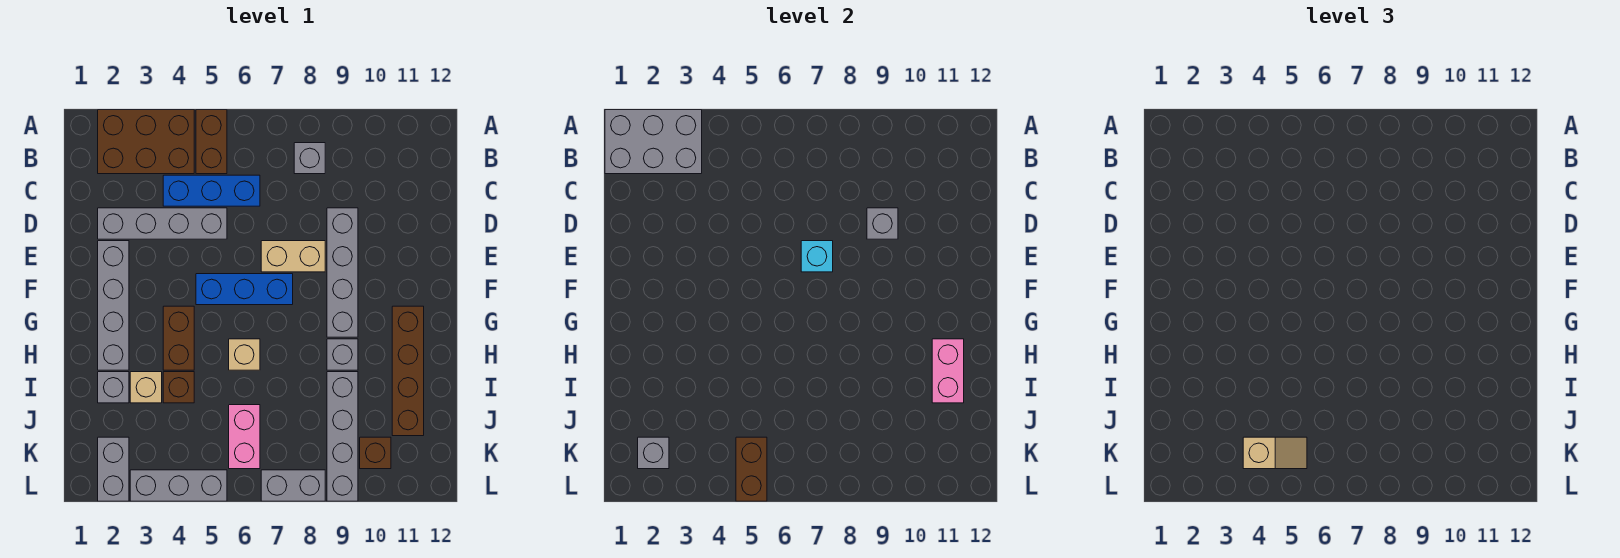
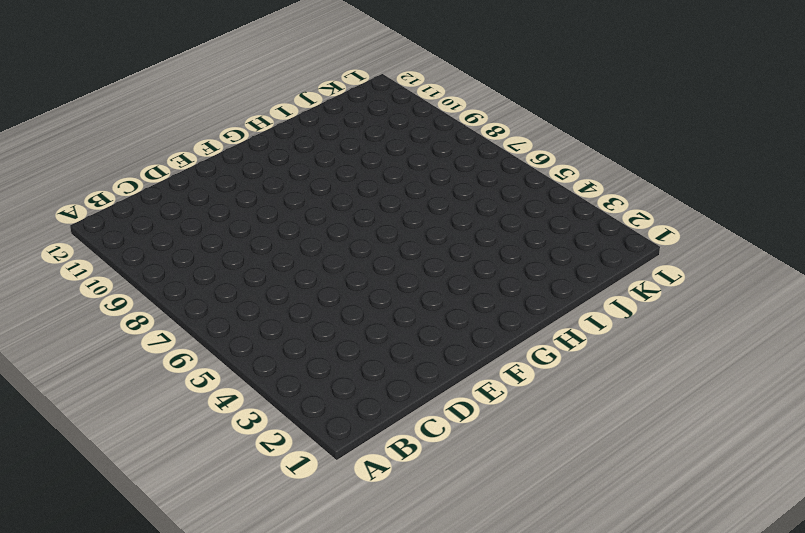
none -> brown 2x3 brick [98,110,194,174]
none -> brown 1x2 brick [196,110,227,174]
none -> grey 1x1 brick [294,143,325,174]

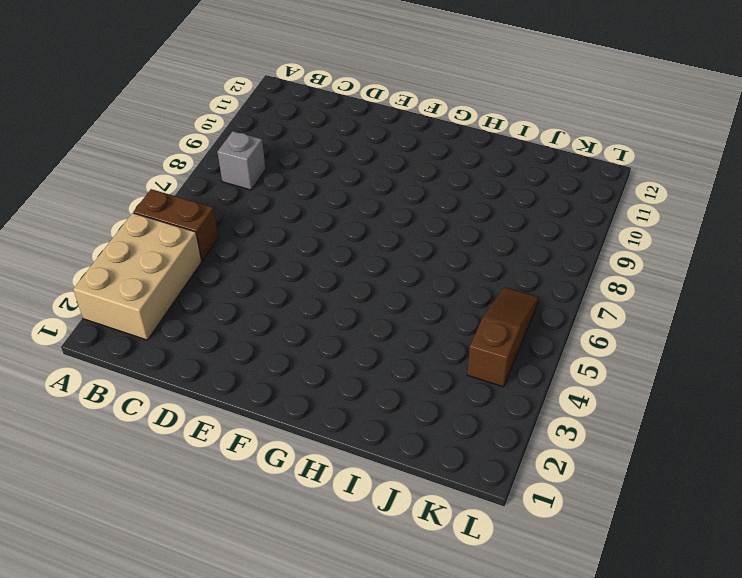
tan 2x3 brick [73,213,202,340] -> brown 2x3 brick [98,110,194,174]
brown 1x3 slope [467,287,539,387] -> pink 1x2 brick [229,405,260,469]
none -> blue 1x3 brick [163,175,260,206]
none -> grey 1x4 brick [98,208,227,239]
none -> grey 1x4 brick [327,208,358,337]

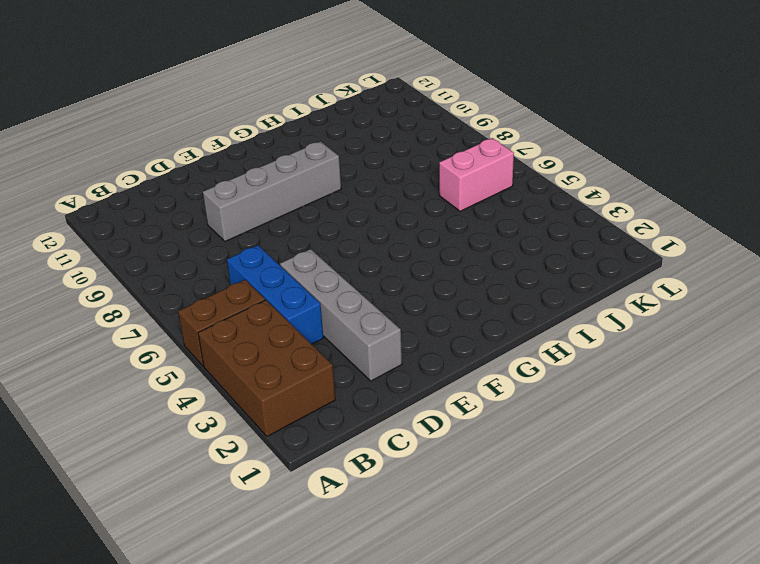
none -> grey 1x1 brick [294,143,325,174]
none -> grey 1x4 brick [98,241,129,370]
none -> tan 1x2 brick [261,241,325,272]

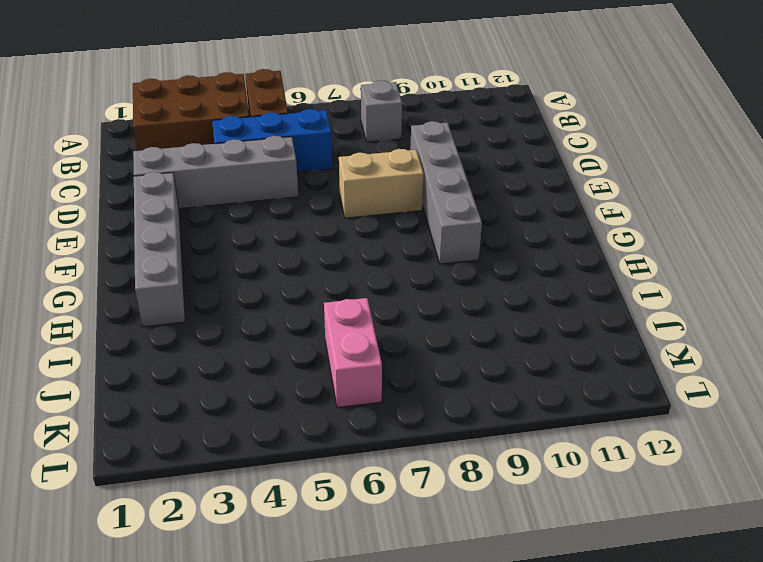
none -> blue 1x3 brick [196,274,293,305]
none -> brown 1x2 brick [163,306,194,370]
none -> brown 1x4 brick [392,306,424,436]

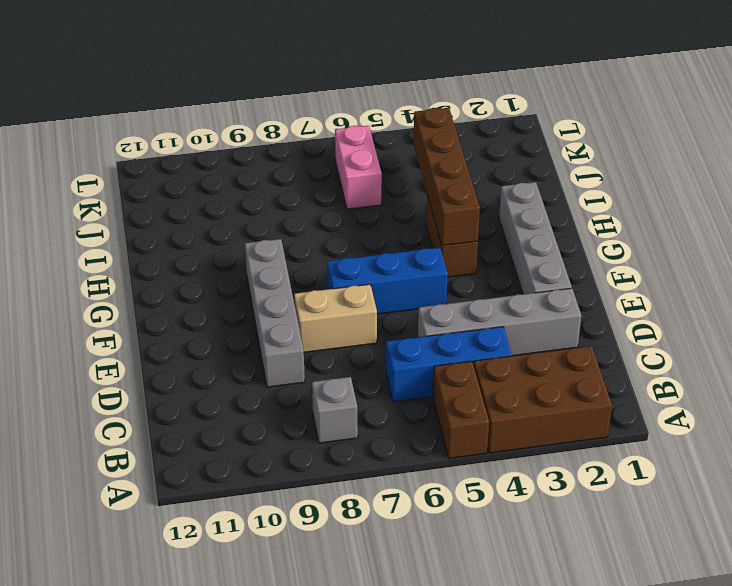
brown 1x4 brick [413,108,480,246] -> brown 1x4 brick moved to [392,306,424,436]
none -> tan 1x1 brick [229,339,260,370]
none -> grey 1x1 brick [327,339,358,370]
none -> grey 1x1 brick [98,372,129,403]

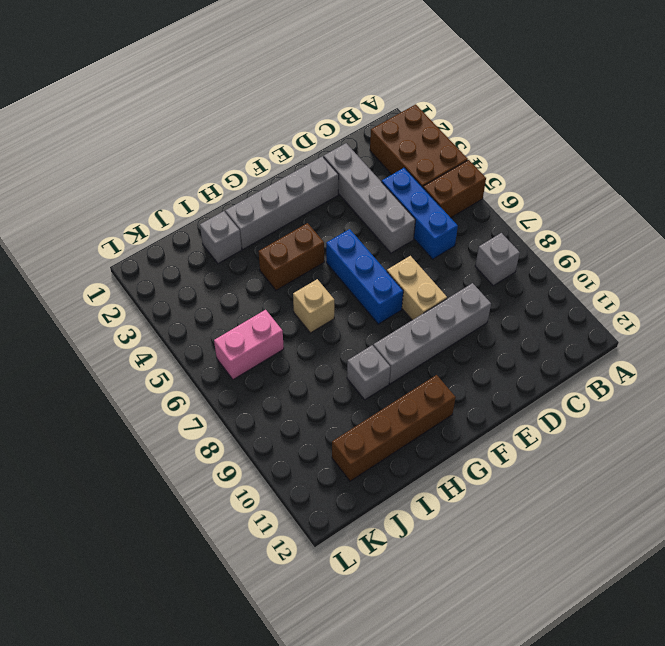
none -> tan 1x1 brick [130,372,162,403]
none -> brown 1x1 brick [163,372,194,403]
none -> grey 1x4 brick [327,372,358,501]

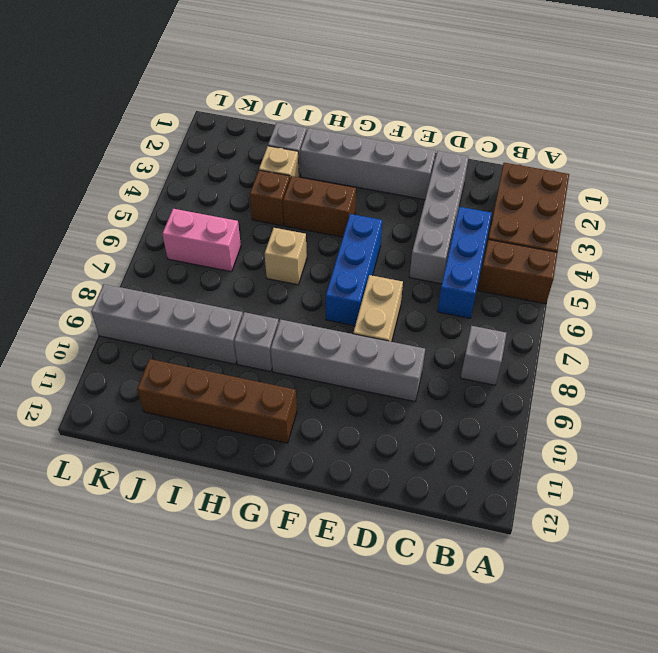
none -> grey 1x2 brick [98,437,129,501]
none -> brown 1x1 brick [360,437,391,469]
none -> grey 1x3 brick [130,470,227,501]

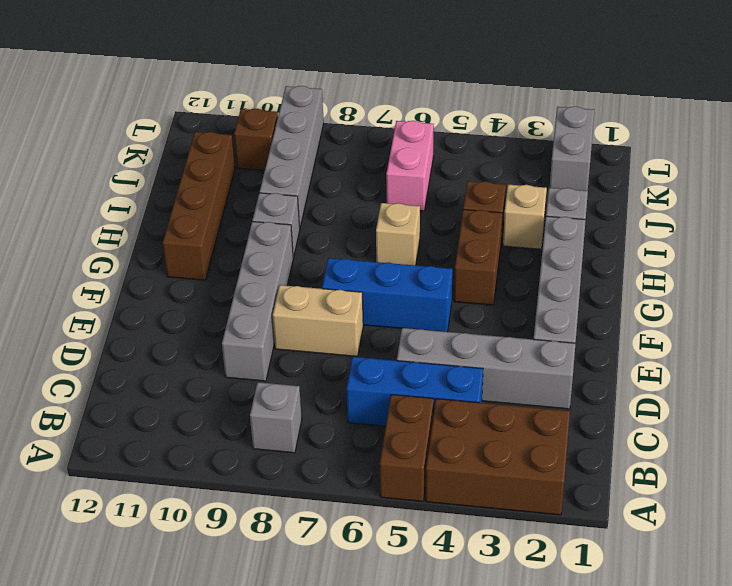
none -> grey 1x3 brick [130,470,227,501]
none -> grey 1x2 brick [261,470,325,501]
none -> grey 2x3 brick [605,110,702,174]

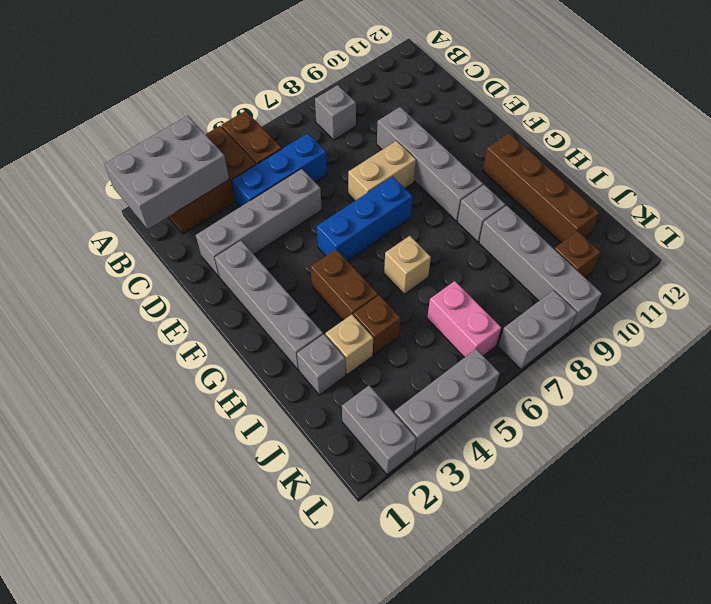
none -> grey 1x1 brick [867,208,898,239]
none -> cyan 1x1 brick [801,241,833,272]
none -> pink 1x2 brick [932,339,964,403]

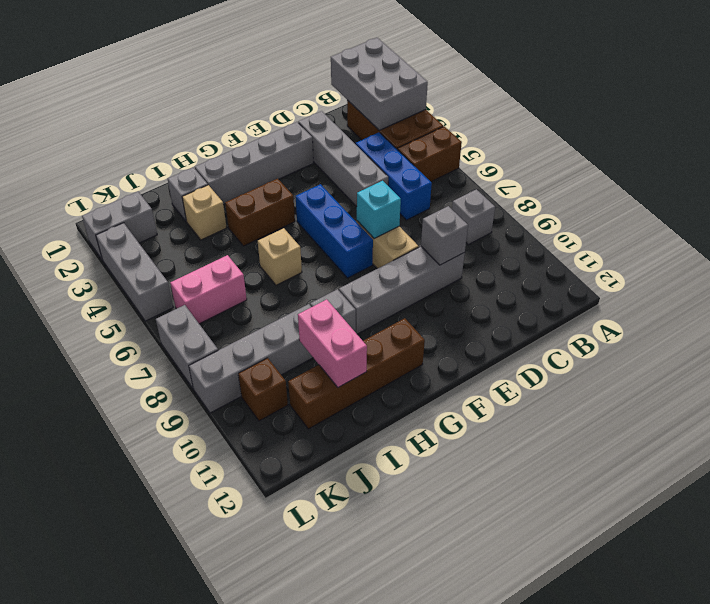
pink 1x2 brick [298,299,367,387] -> pink 1x2 brick turned to [932,339,964,403]
none -> brown 1x1 brick [163,372,194,403]
none -> grey 1x1 brick [638,437,669,469]
none -> brown 1x2 brick [736,437,767,501]

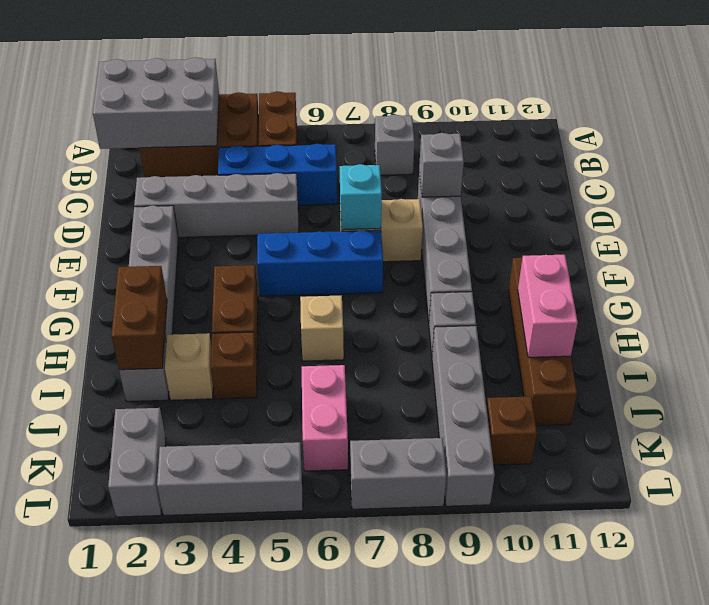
brown 1x2 brick [111,266,167,370] -> brown 1x2 brick moved to [736,437,767,501]
none -> grey 1x1 brick [638,437,669,469]
none -> tan 1x2 slope [1243,437,1307,469]

